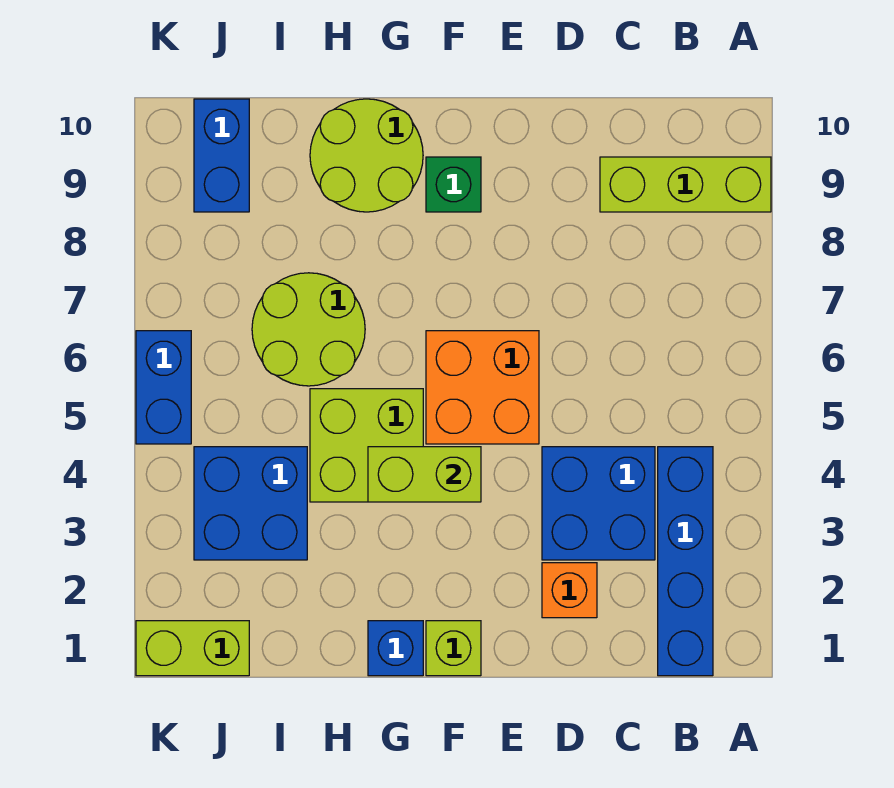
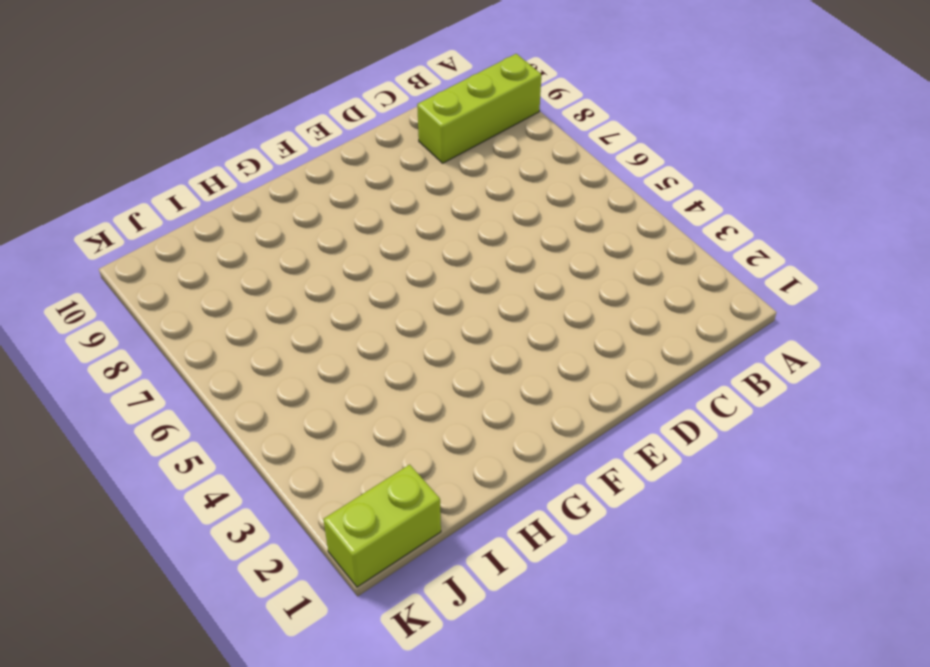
none -> blue 1x4 brick [658,447,713,676]
none -> blue 2x2 brick [542,447,655,560]
none -> orange 1x1 brick [542,563,597,618]

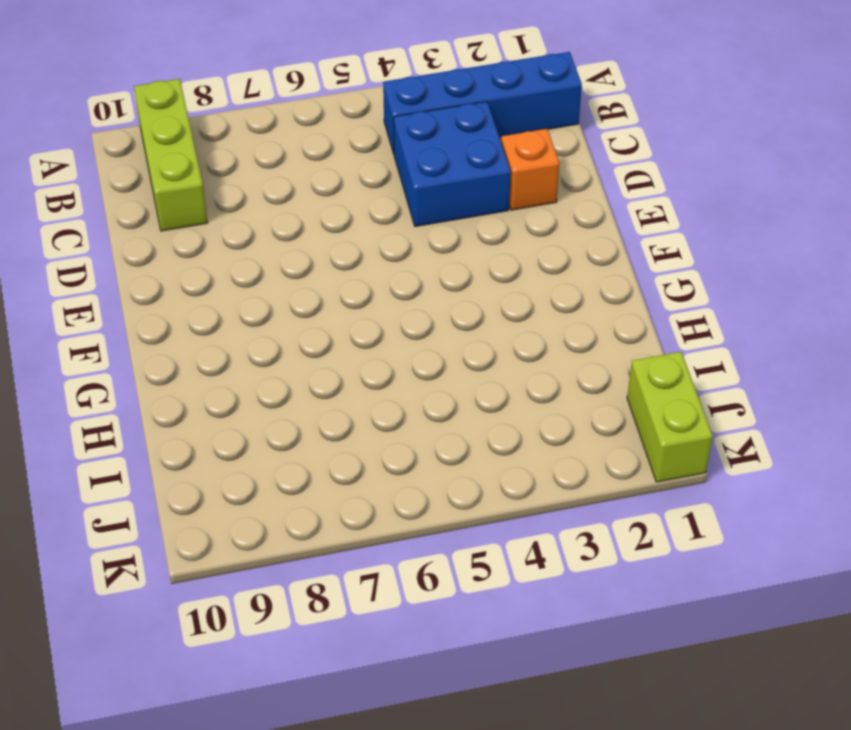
none -> orange 2x2 brick [426,331,539,444]
none -> lime 1x1 brick [426,621,481,676]
none -> green 1x1 brick [426,157,481,212]

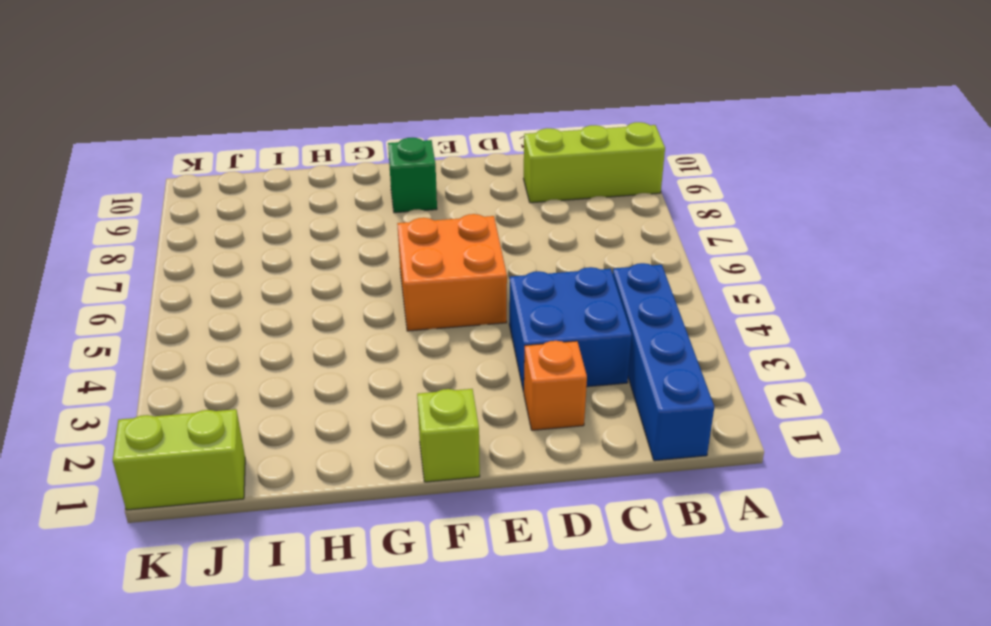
none -> blue 1x1 brick [368,621,423,676]
none -> lime 2x2 brick [310,389,423,502]
none -> lime 2x2 round brick [310,99,423,212]

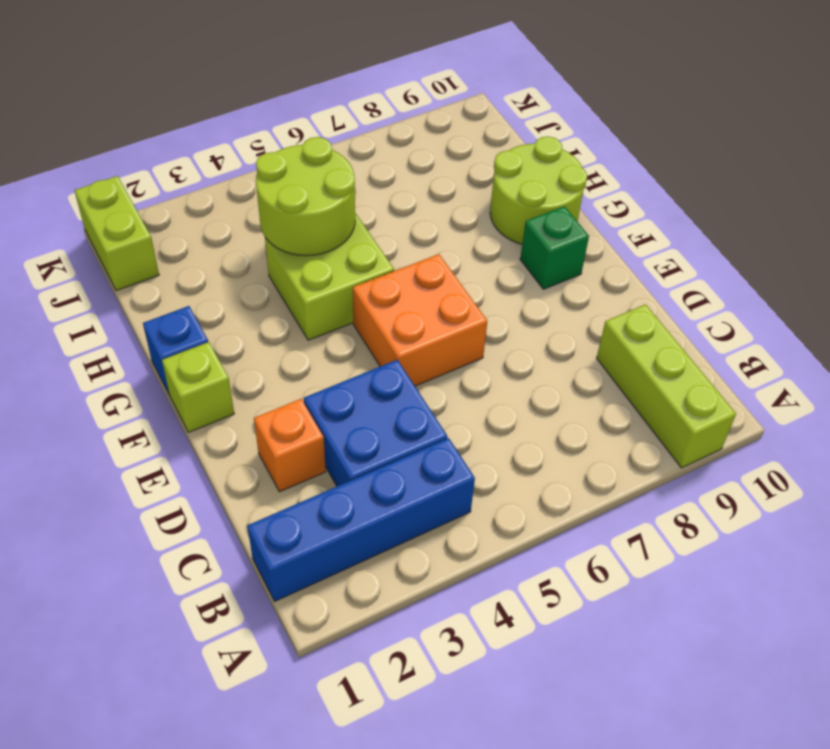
lime 2x2 round brick [256,137,355,256] -> lime 2x2 round brick moved to [252,273,365,386]
none -> blue 2x2 brick [194,447,307,560]
none -> blue 1x2 brick [194,99,249,212]
none -> blue 1x2 brick [136,331,191,444]

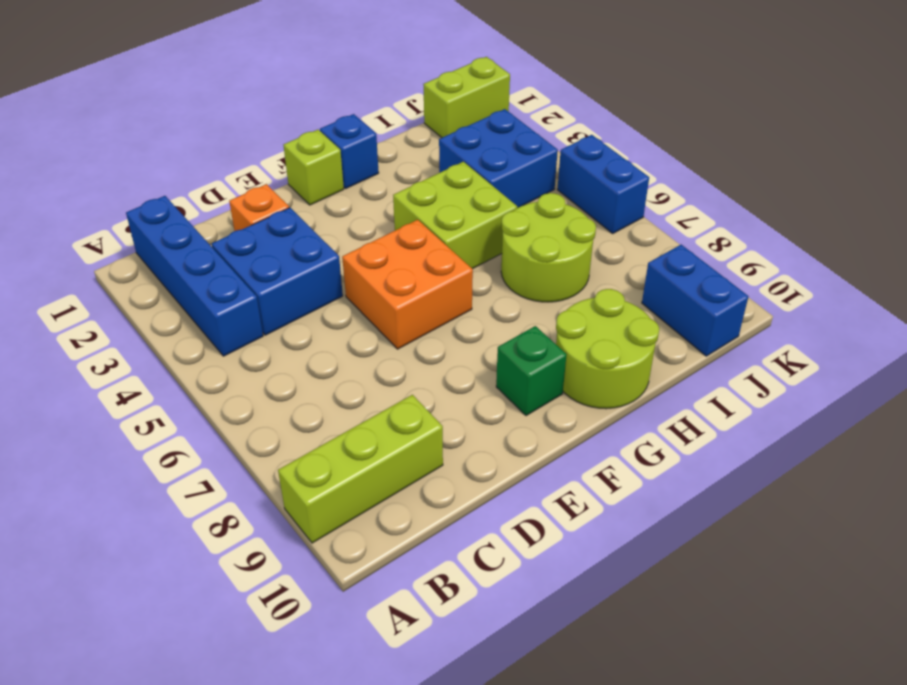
none -> lime 1x2 brick [368,447,481,502]

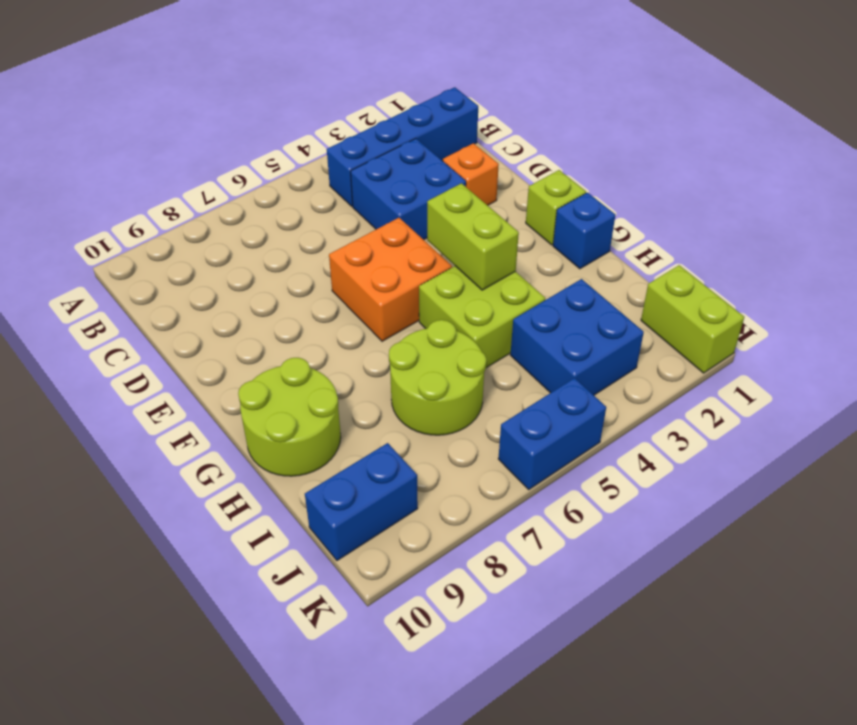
none -> lime 1x3 brick [600,157,771,212]
none -> green 1x1 brick [426,157,481,212]

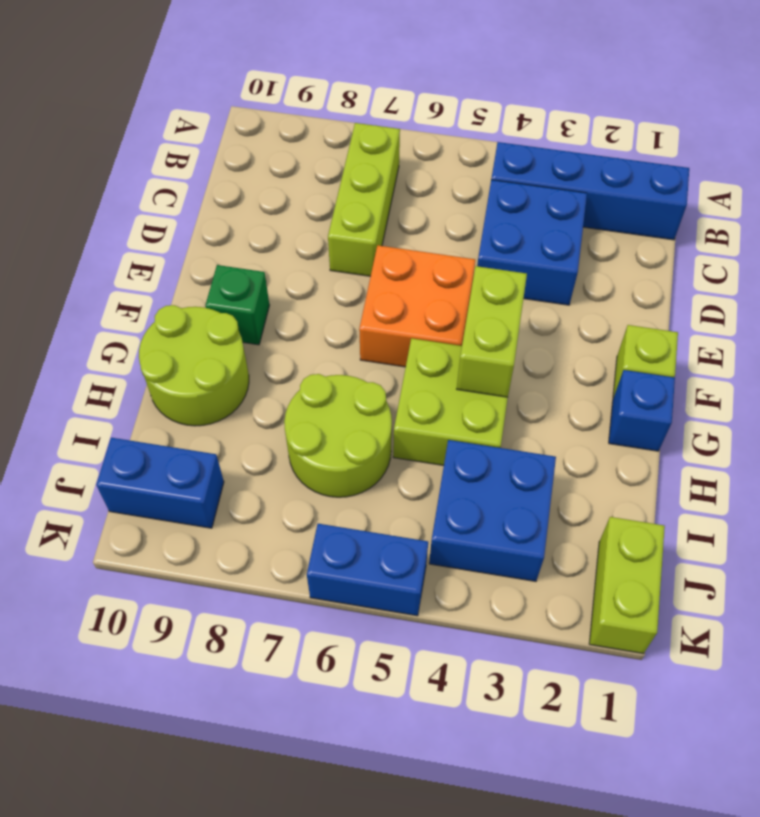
lime 1x3 brick [328,123,400,276] -> lime 1x3 brick moved to [600,157,771,212]
none -> orange 1x1 brick [542,563,597,618]

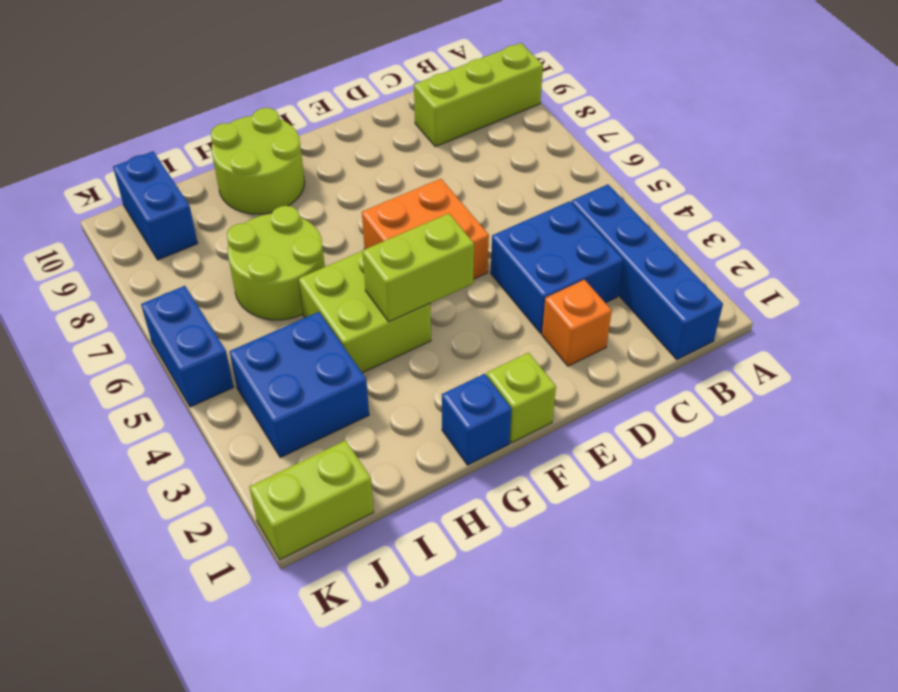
none -> green 1x1 brick [426,157,481,212]

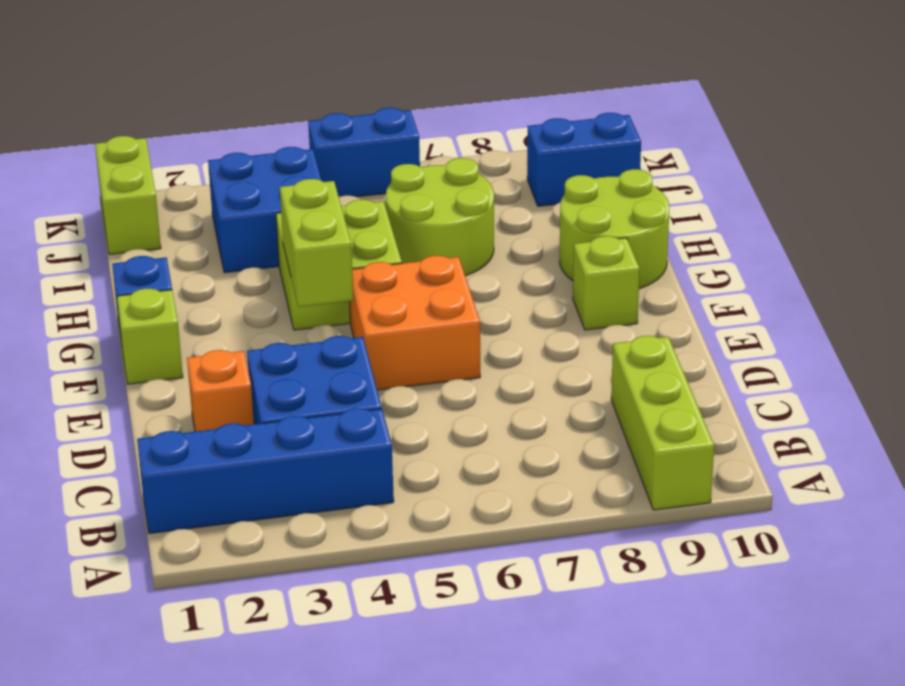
lime 1x1 brick [573,236,640,330] -> green 1x1 brick [426,157,481,212]

